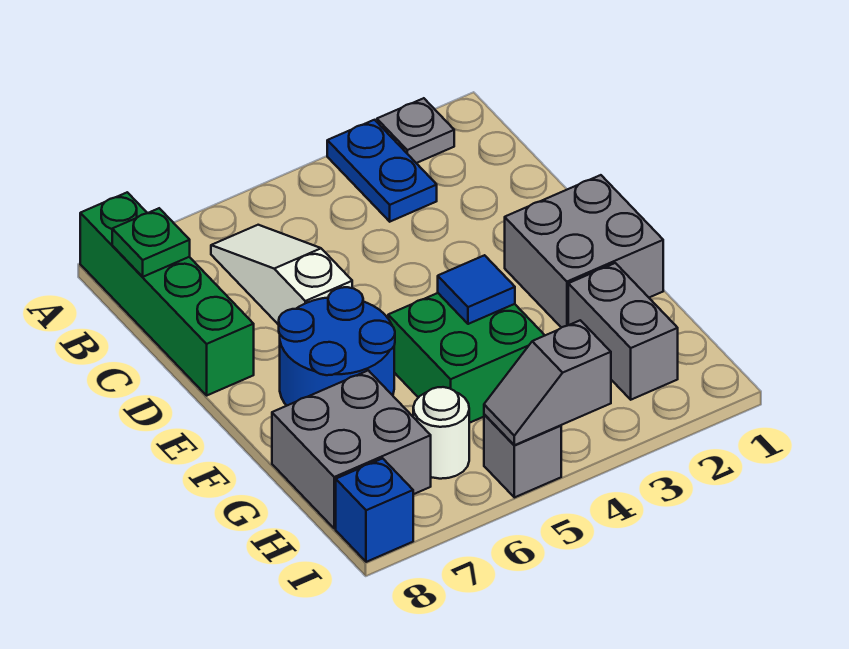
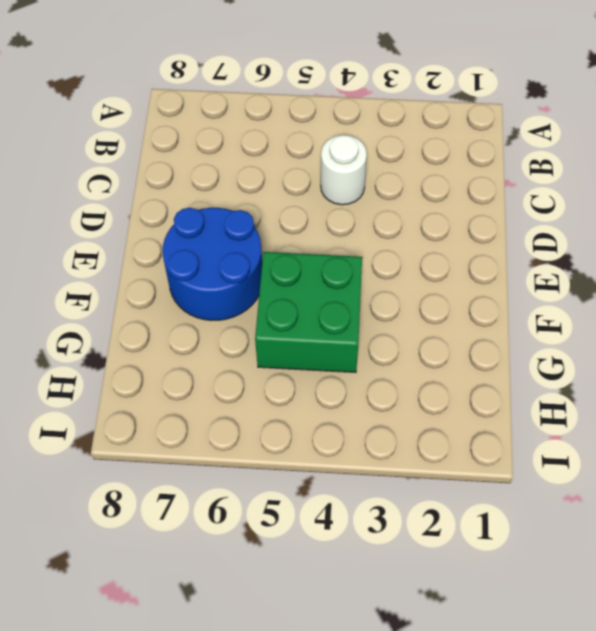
white 1x1 round brick [321,135,367,205] -> white 1x1 round brick moved to [413,387,469,479]
none -> grey 1x1 plate [377,98,454,163]
none -> blue 1x2 plate [327,120,437,222]
none -> green 1x4 brick [80,192,254,395]

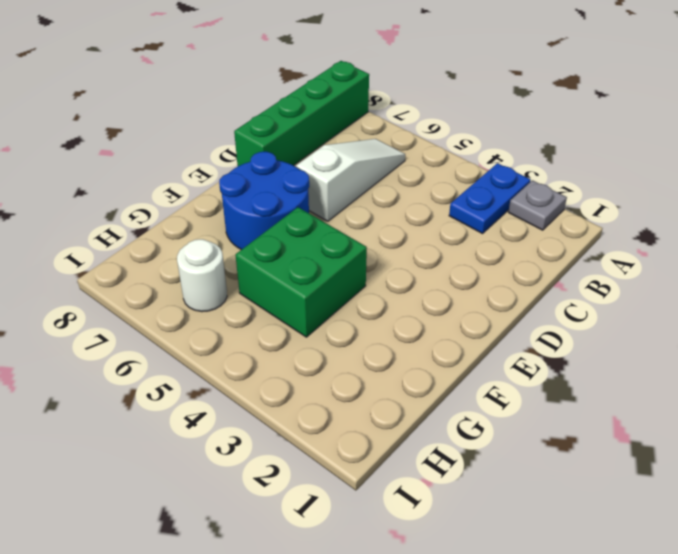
none -> grey 2x2 brick [505,175,663,328]
none -> grey 1x2 brick [568,263,678,400]
none -> grey 2x2 brick [272,370,431,529]

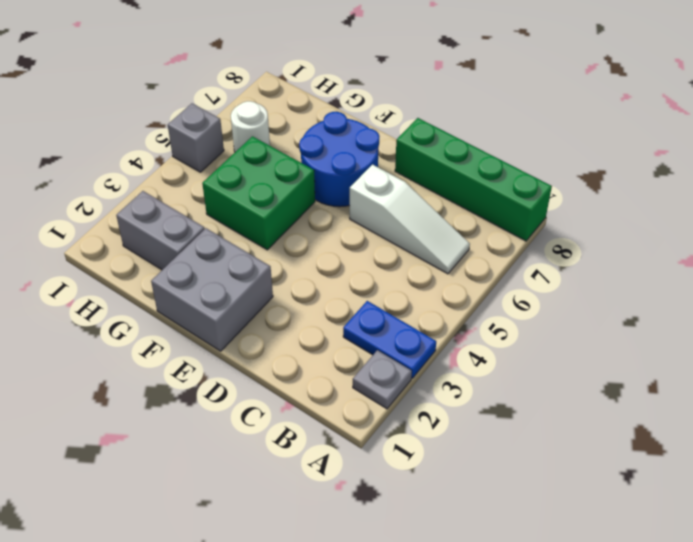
none -> grey 2x2 brick [272,370,431,529]
none -> blue 1x1 brick [336,458,413,562]
none -> green 1x1 plate [112,208,190,277]

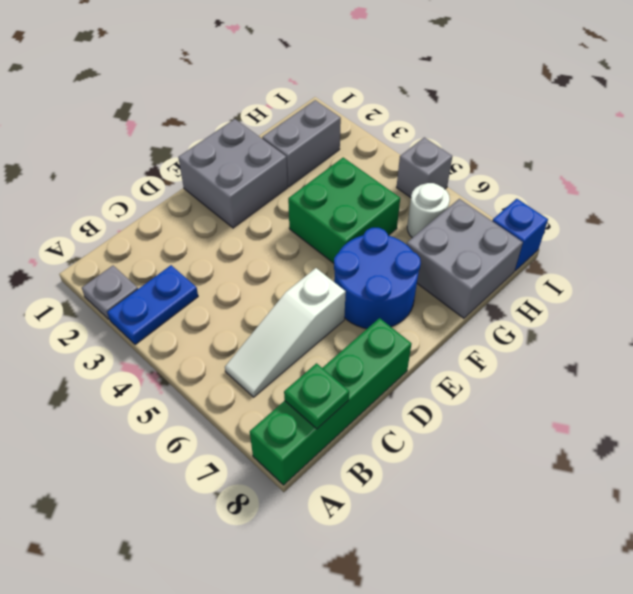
none -> blue 1x1 tile [438,255,515,324]
none -> grey 1x2 slope [484,320,611,445]

